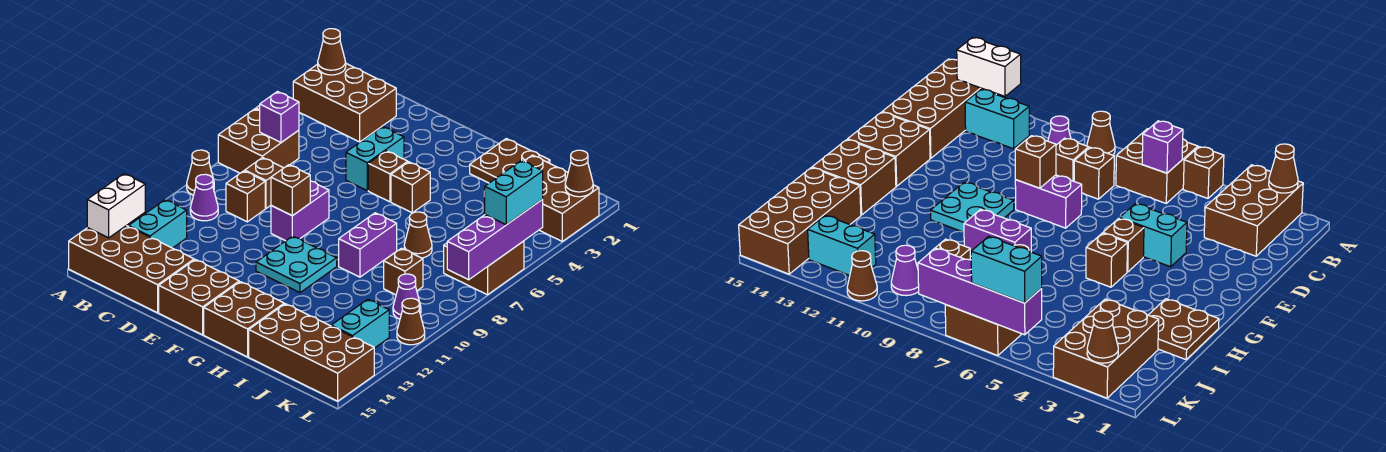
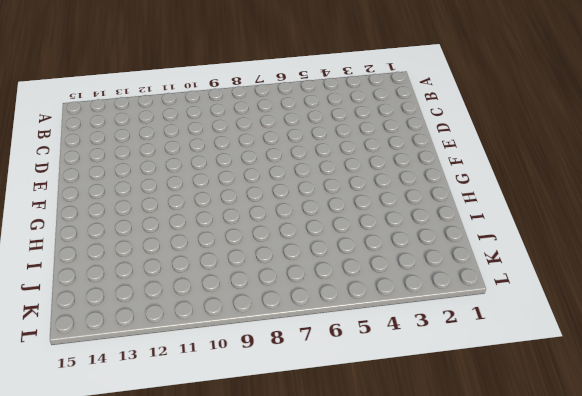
none -> brown 2x3 brick [293,64,396,142]
none -> brown 1x1 brick [1183,147,1224,198]
none -> brown 2x2 brick [218,109,299,173]
none -> brown 1x1 cone [187,150,214,195]

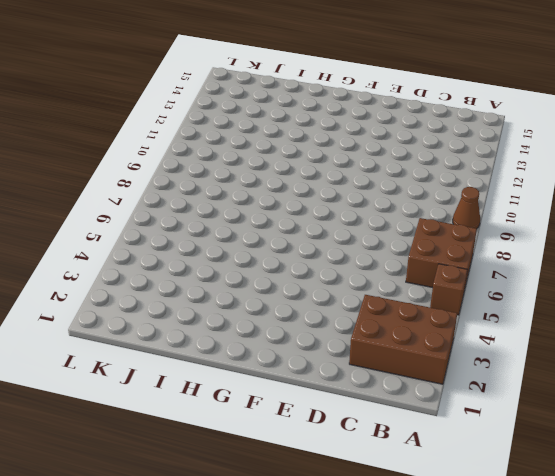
none -> brown 2x4 brick [69,226,194,313]
none -> purple 1x1 cone [190,174,218,221]
none -> cyan 1x2 brick [129,200,187,248]
none -> brown 1x1 brick [245,157,283,208]

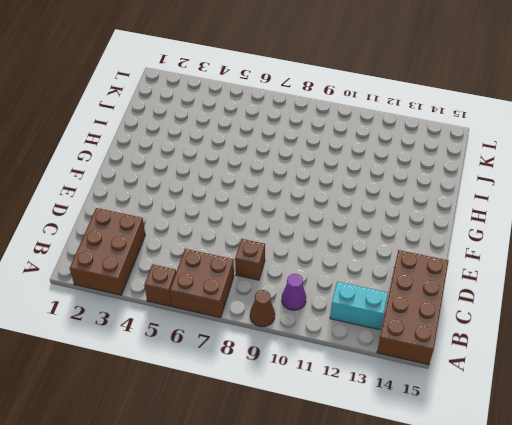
none -> brown 1x1 brick [226,171,265,222]
none -> cyan 1x2 brick [346,126,404,191]
none -> purple 1x2 brick [271,181,329,241]
none -> brown 2x2 brick [159,260,239,335]

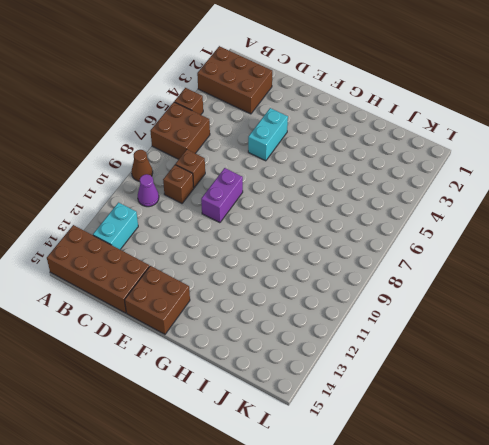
none -> brown 1x1 brick [368,151,408,202]
none -> cyan 2x2 plate [256,236,337,293]
none -> brown 1x1 brick [391,162,430,213]
none -> brown 2x2 brick [204,282,284,357]

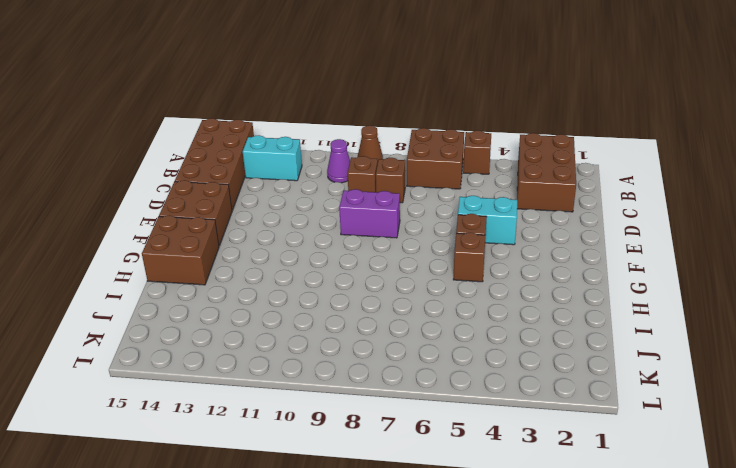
none -> cyan 2x2 plate [256,236,337,293]
none -> brown 2x2 plate [470,139,550,183]
none -> purple 1x2 brick [339,213,397,277]
none -> brown 1x1 cone [404,212,432,258]

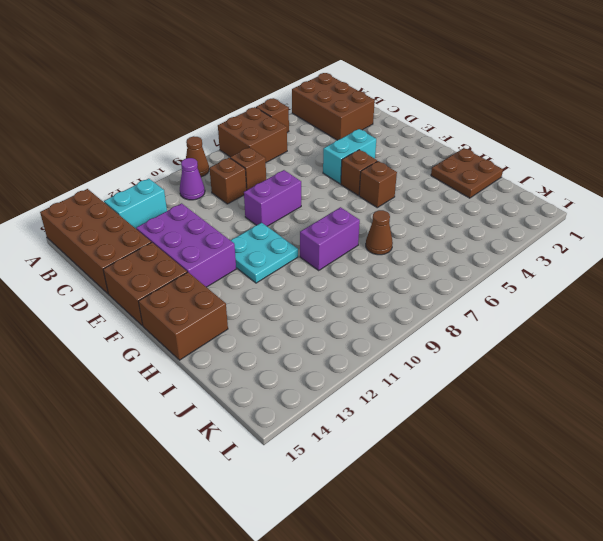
purple 2x3 brick [136,203,236,287] -> none
none -> brown 2x4 brick [249,304,374,401]
none -> brown 2x3 brick [524,155,599,241]
none -> brown 1x1 brick [384,248,423,295]
none -> brown 2x2 brick [444,241,524,295]

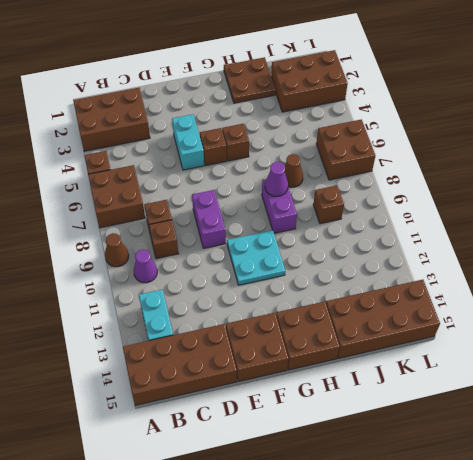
purple 1x1 cone [265,162,288,196] -> purple 1x1 cone moved to [393,274,421,319]
none -> cyan 1x2 brick [331,299,389,348]
none -> brown 1x1 cone [397,298,425,345]
none -> brown 1x1 cone [318,29,346,75]
none -> white 1x2 brick [87,174,145,238]

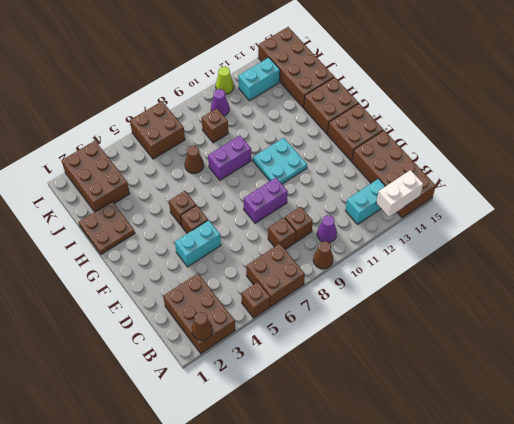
lime 1x1 cone [216,67,234,94] -> brown 1x1 cone [397,298,425,345]
none -> purple 1x1 brick [260,92,299,142]
none -> brown 1x1 brick [271,165,310,216]
none -> brown 1x1 cone [565,150,593,197]
none -> purple 1x4 brick [447,199,543,280]

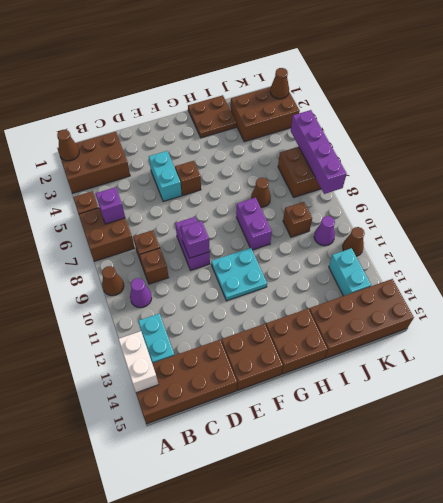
purple 1x1 brick [181,221,210,258] -> brown 1x1 brick [271,165,310,216]
none -> brown 1x1 brick [391,162,430,213]
none -> cyan 1x2 brick [485,160,543,225]

